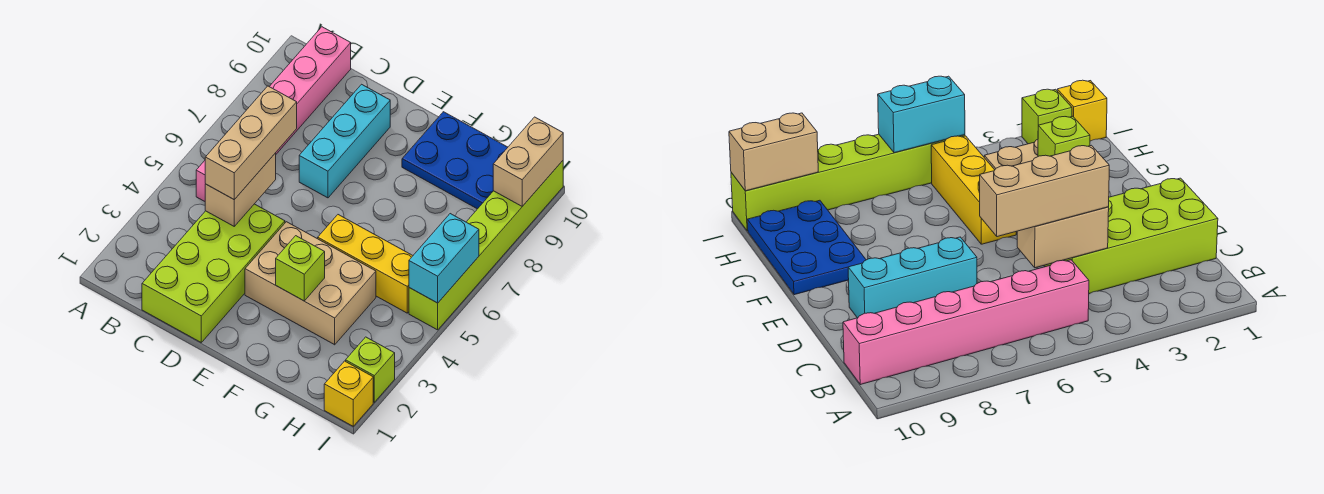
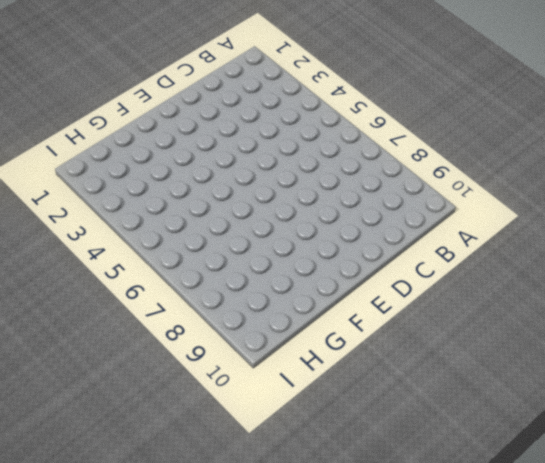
none -> pink 1x6 brick [196,27,351,201]
none -> lime 2x4 brick [142,204,285,342]
none -> cyan 1x3 brick [299,84,390,198]

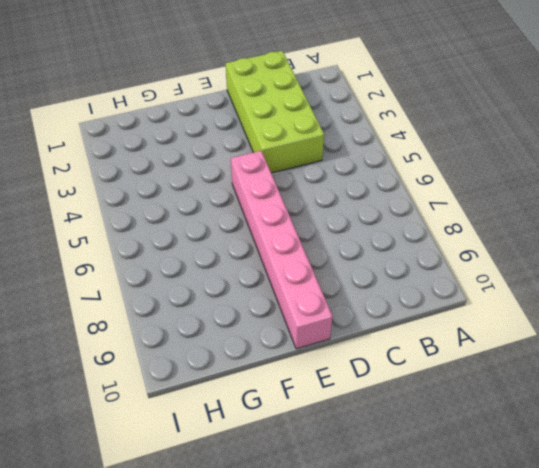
pink 1x6 brick [231,151,333,349] -> pink 1x6 brick moved to [196,27,351,201]
none -> cyan 1x3 brick [299,84,390,198]
none -> tan 2x3 brick [245,222,376,345]
none -> yellow 1x3 brick [318,215,413,313]

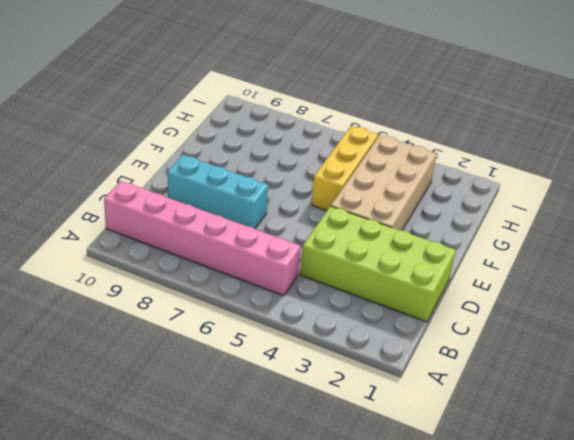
tan 2x4 brick [331,135,437,230] -> tan 2x3 brick [245,222,376,345]
none -> blue 2x3 plate [402,112,508,209]
none -> yellow 1x1 brick [324,361,373,426]
none -> lime 1x1 brick [346,337,395,402]

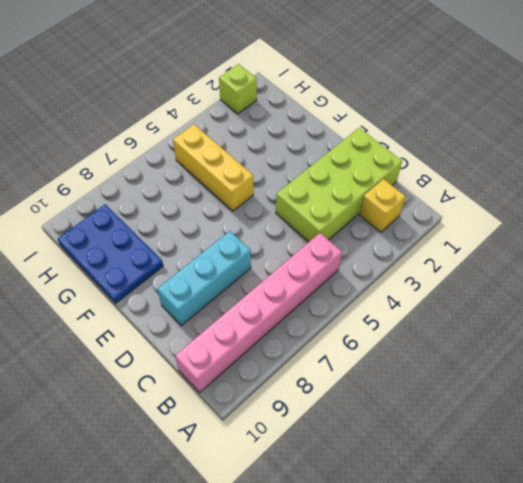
yellow 1x1 brick [360,179,405,232] -> yellow 1x1 brick moved to [324,361,373,426]
none -> tan 2x3 brick [245,222,376,345]
none -> lime 1x6 brick [409,161,563,330]
none -> tan 1x2 brick [205,153,276,226]

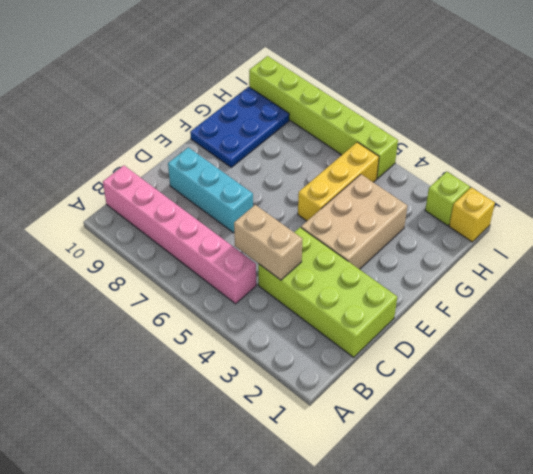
none -> lime 1x1 brick [276,236,325,301]
none -> cyan 1x2 brick [409,214,479,303]
none -> tan 1x2 brick [493,117,563,206]

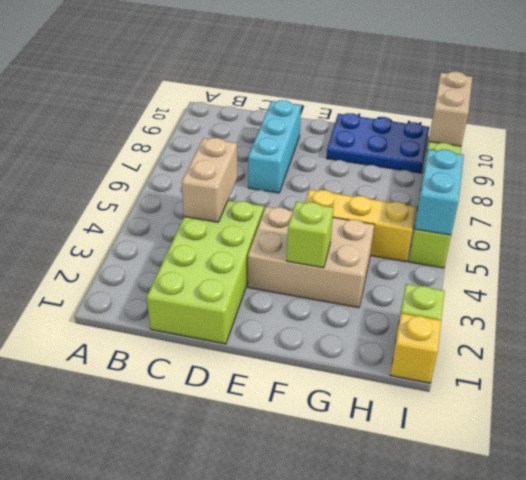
none -> pink 1x6 brick [196,27,351,201]
none -> tan 1x3 brick [205,86,297,200]

